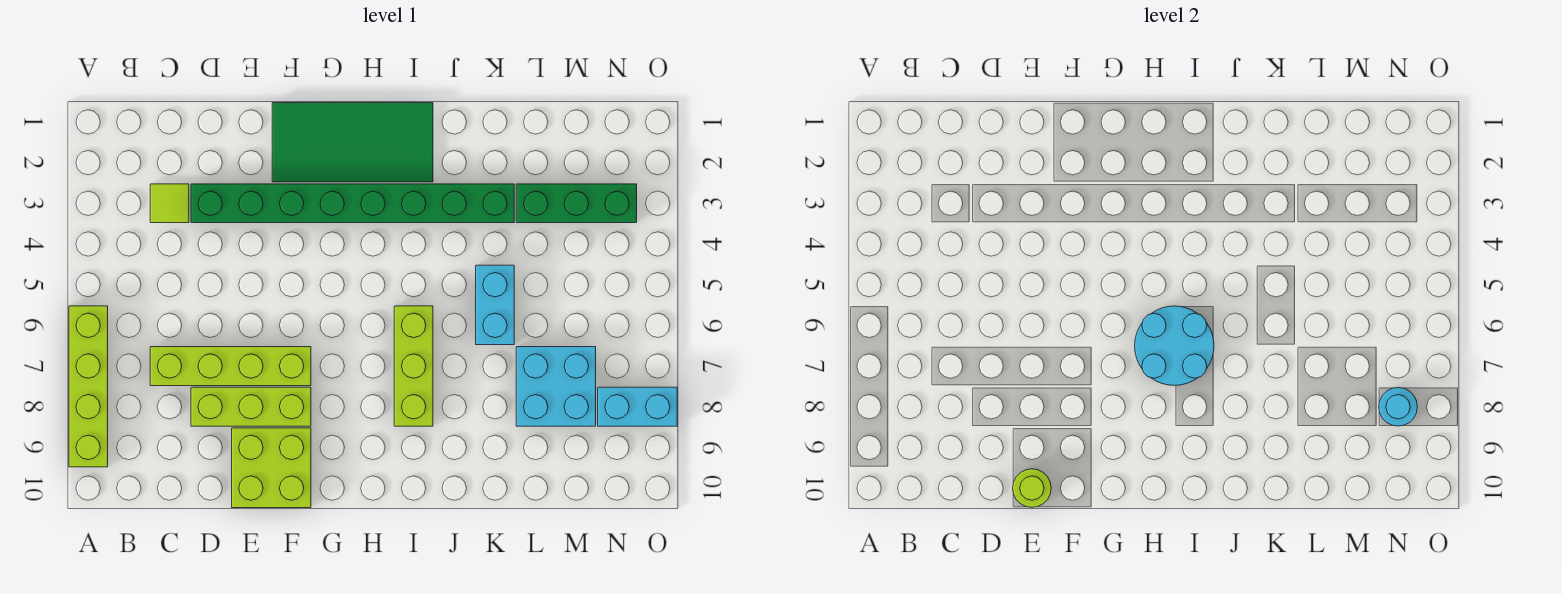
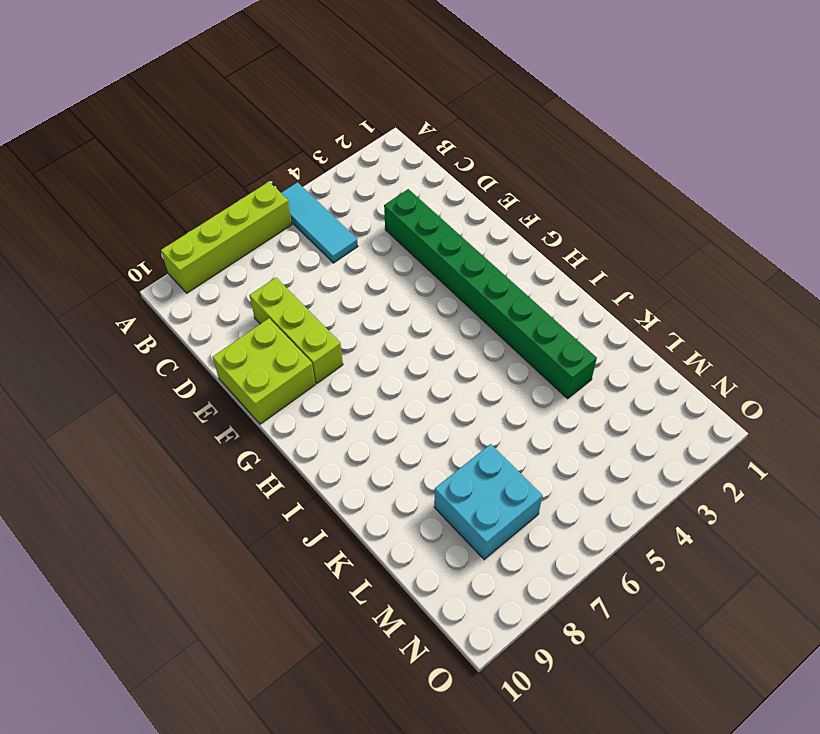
cyan 1x3 tile [281,183,358,263] -> none
none -> lime 1x1 tile [150,184,189,223]
none -> lime 1x4 brick [150,347,311,386]
none -> green 2x4 tile [272,103,433,182]

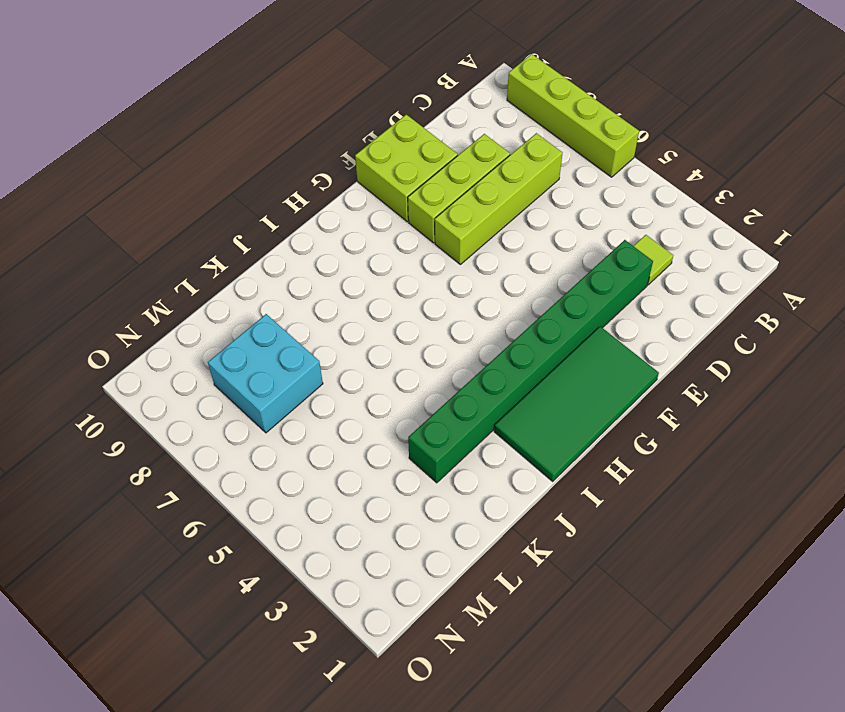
none -> lime 1x3 brick [394,306,433,426]
none -> cyan 1x2 brick [476,265,514,345]
none -> green 1x3 brick [516,184,637,223]

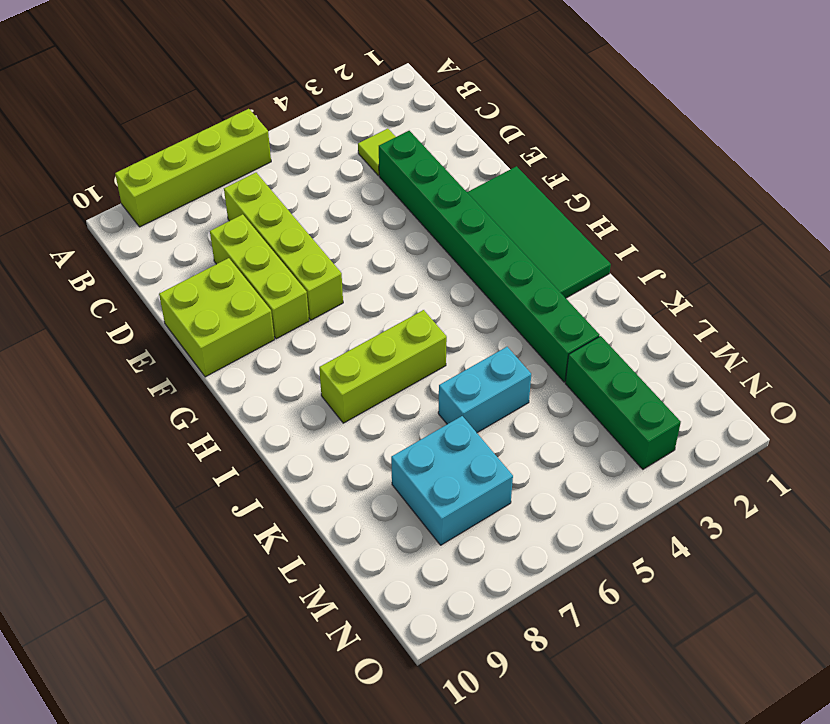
none -> cyan 1x2 brick [598,387,677,426]
none -> lime 1x1 round brick [1013,469,1051,507]
none -> cyan 2x2 round brick [1135,306,1214,385]

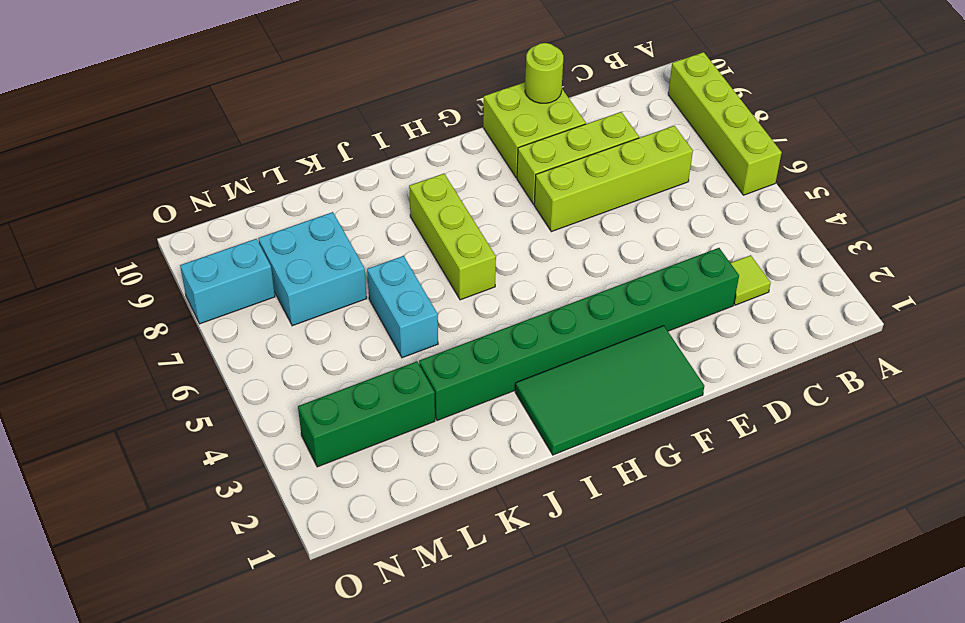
none -> cyan 2x2 round brick [1135,306,1214,385]
none -> cyan 1x1 round brick [1379,388,1417,426]

